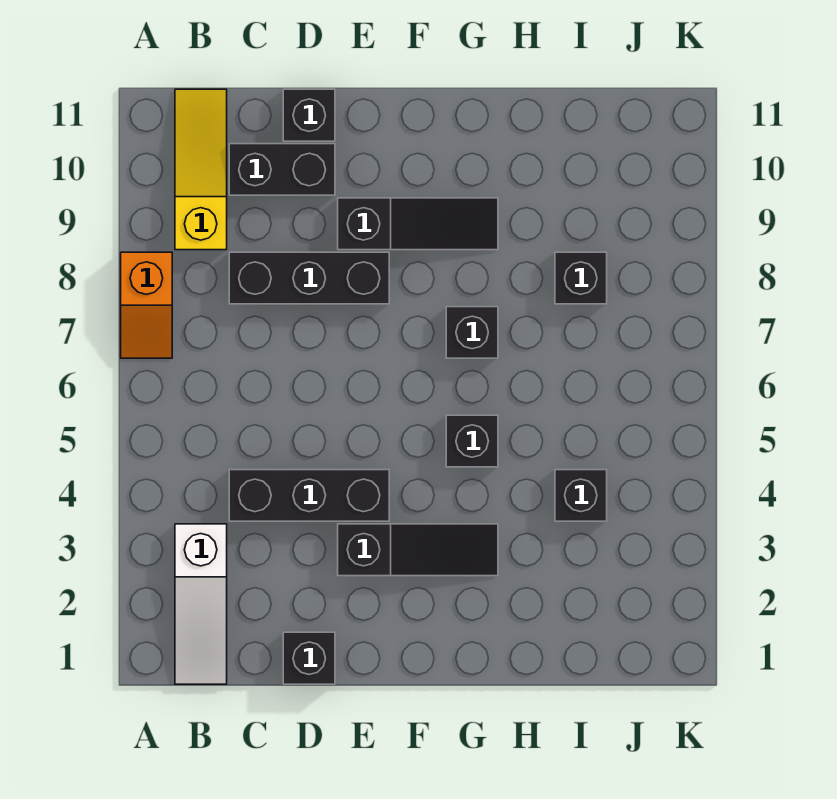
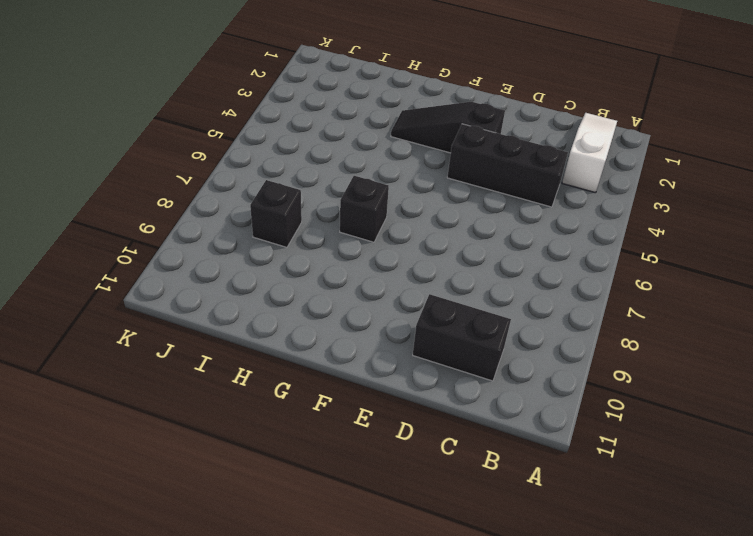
none -> orange 1x2 slope [121,252,172,358]
none -> yellow 1x3 slope [175,89,227,250]
none -> black 1x3 brick [229,252,389,304]

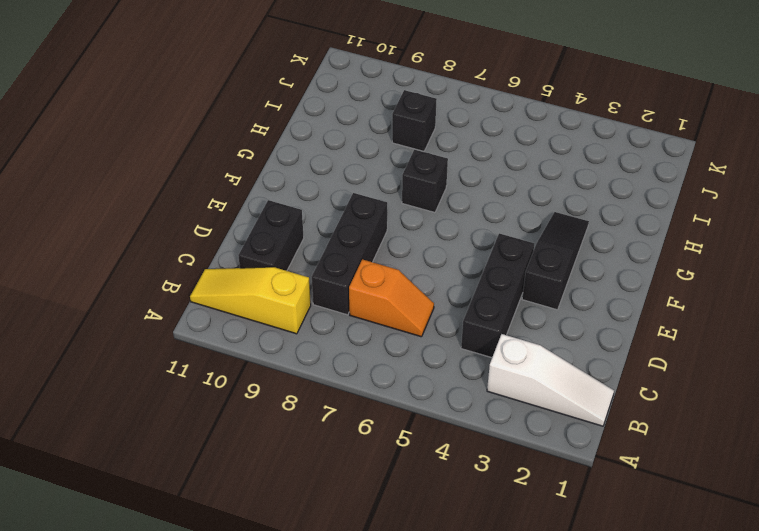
orange 1x2 slope [349,259,434,337] -> orange 1x2 slope moved to [121,252,172,358]
none -> black 1x1 brick [283,632,335,684]
none -> black 1x1 brick [283,89,335,141]
none -> black 1x3 slope [338,198,498,250]

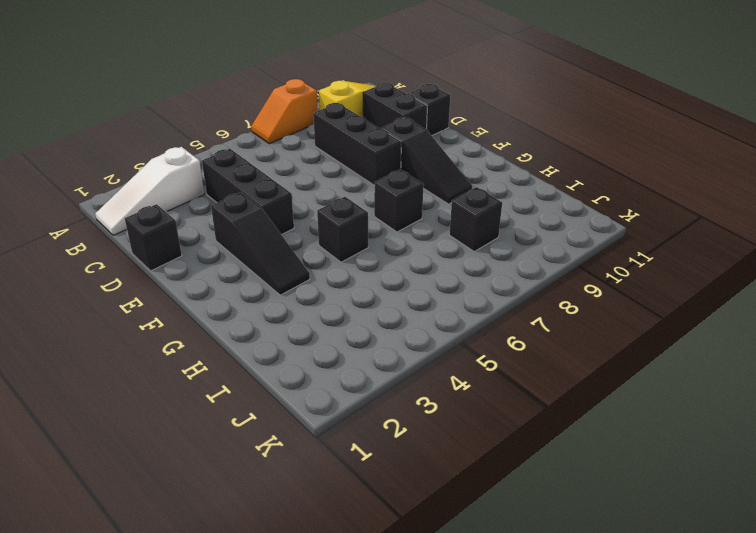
none -> black 1x1 brick [555,470,607,521]

